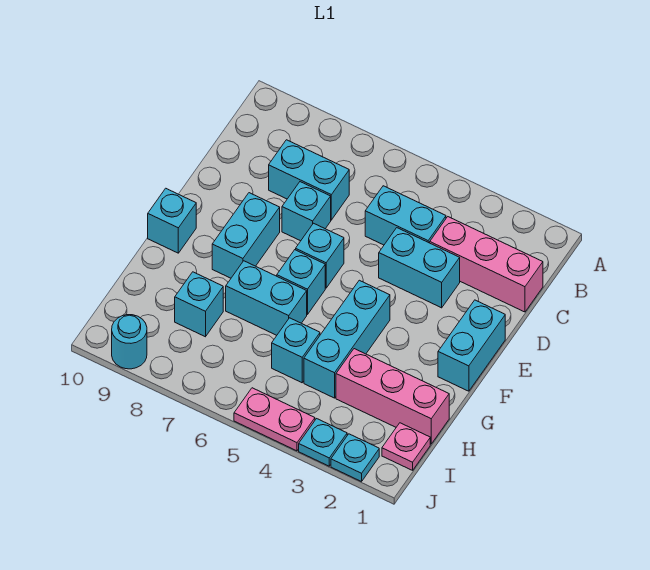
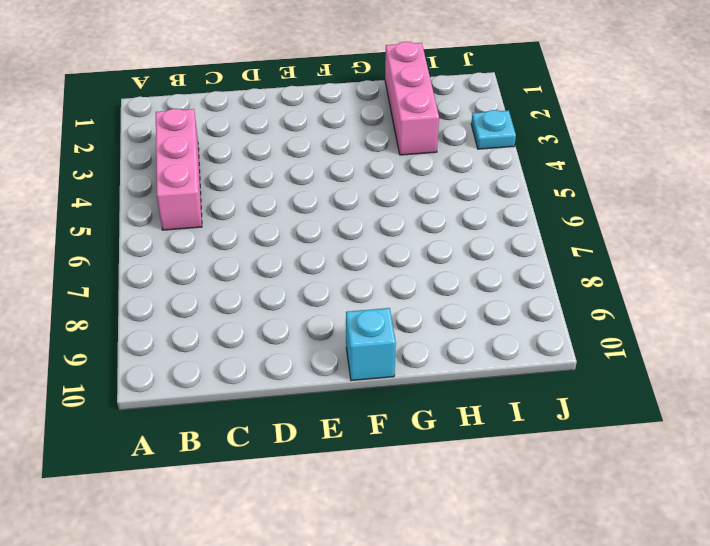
pink 1x3 brick [156,109,202,230] -> pink 1x3 brick moved to [430,217,543,312]
none -> cyan 1x2 brick [365,186,446,245]
none -> cyan 1x2 brick [269,140,349,220]
none -> cyan 1x2 brick [379,228,460,308]

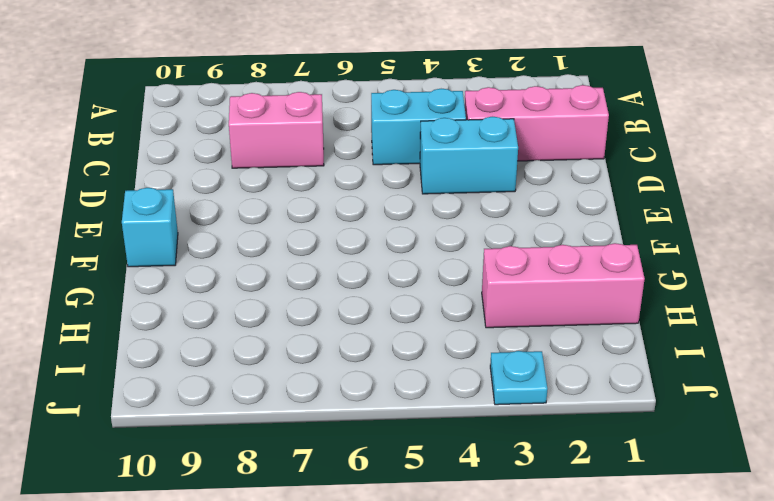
pink 1x2 brick [229,92,324,168] -> cyan 1x2 brick [269,140,349,220]
none -> cyan 1x1 brick [282,182,331,241]
none -> cyan 1x2 brick [438,300,505,391]
none -> cyan 1x1 brick [296,223,344,288]

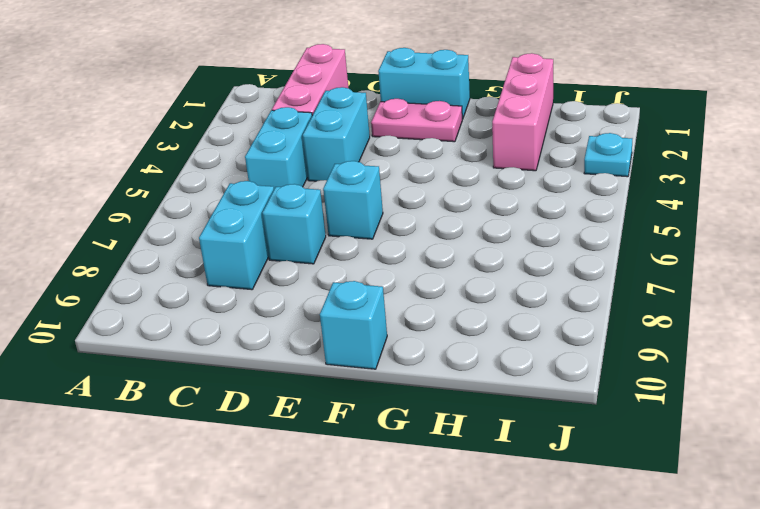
pink 1x2 plate [371,99,462,142] -> pink 1x2 plate turned to [234,388,315,451]
none -> cyan 1x2 brick [212,193,280,278]
none -> cyan 1x3 brick [304,280,390,398]
none -> cyan 1x1 brick [277,250,325,315]

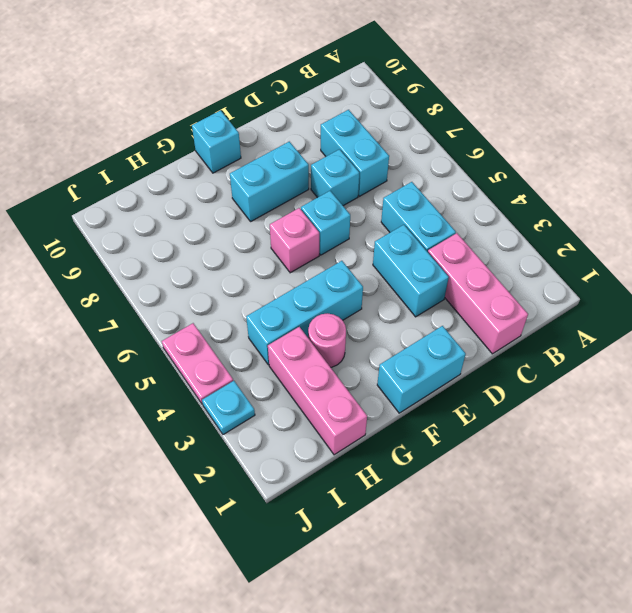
pink 1x1 brick [270,208,319,273] -> cyan 1x1 brick [277,250,325,315]
pink 1x1 round brick [308,313,346,367] -> none
none -> cyan 1x2 brick [226,261,307,335]
none -> cyan 1x1 brick [272,318,320,383]
none -> cyan 1x1 brick [175,272,223,337]

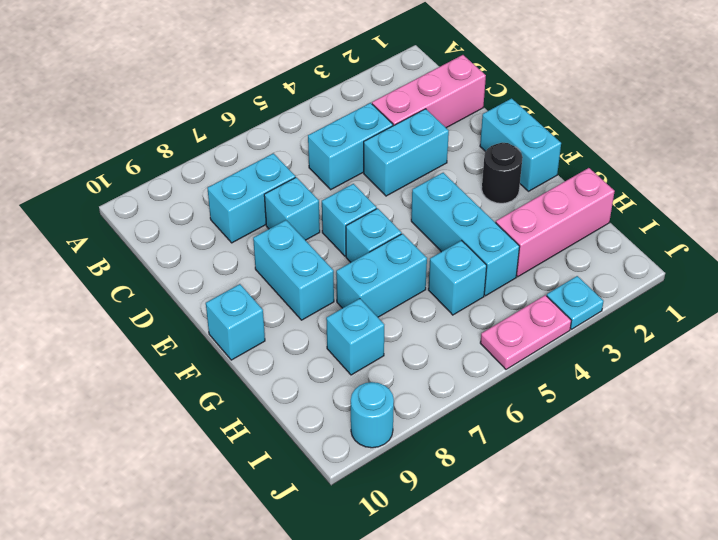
black 1x1 round brick [482,143,523,203] -> none
none -> pink 1x1 plate [382,423,430,470]
none -> cyan 1x1 plate [331,434,379,482]

